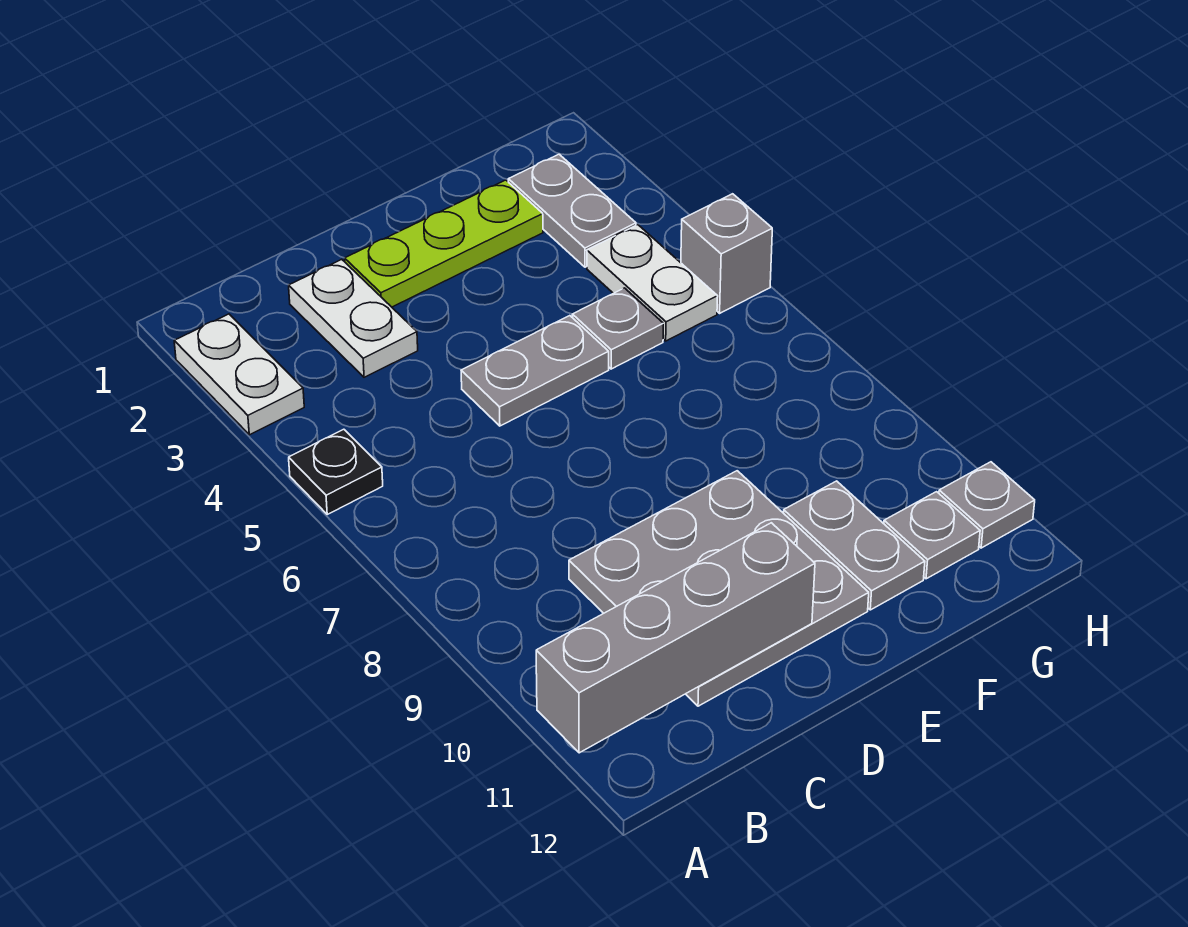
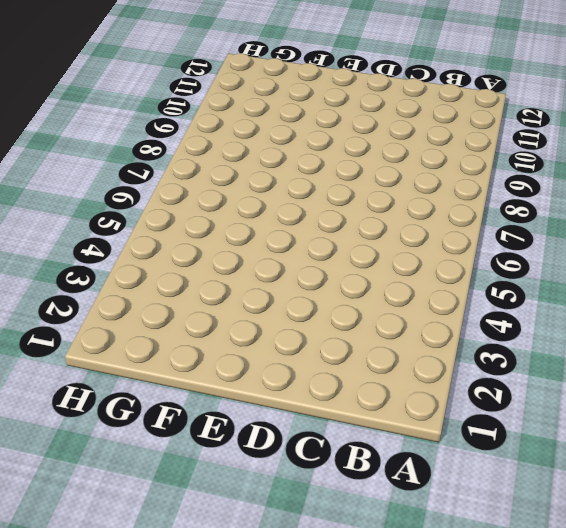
none -> white 1x2 plate [174,314,304,435]
none -> black 1x1 plate [289,429,383,514]
none -> white 1x2 plate [289,259,418,377]

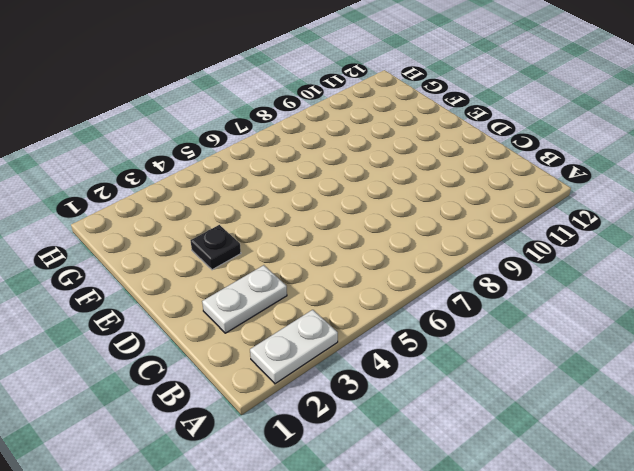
black 1x1 plate [191,225,241,270] -> black 1x1 plate moved to [289,429,383,514]
none -> grey 3x3 plate [569,471,869,706]
none -> lime 1x3 plate [345,180,543,307]
none -> grey 1x2 plate [461,316,609,426]

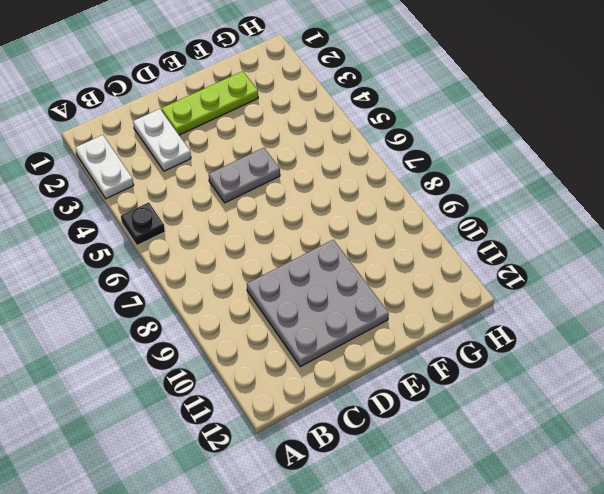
none -> grey 1x1 plate [572,288,663,369]
none -> grey 1x2 plate [784,481,925,610]
none -> grey 1x2 plate [508,154,636,267]

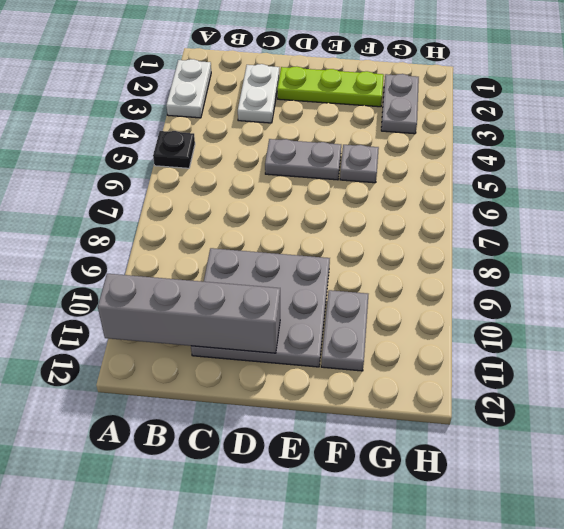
none -> white 1x2 plate [587,225,718,341]
none -> grey 1x1 plate [884,492,980,579]
none -> grey 1x1 brick [681,194,772,313]

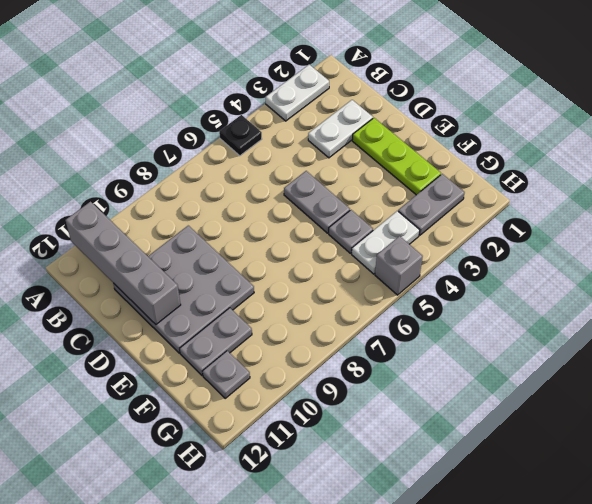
none -> grey 1x1 plate [939,462,1035,548]

